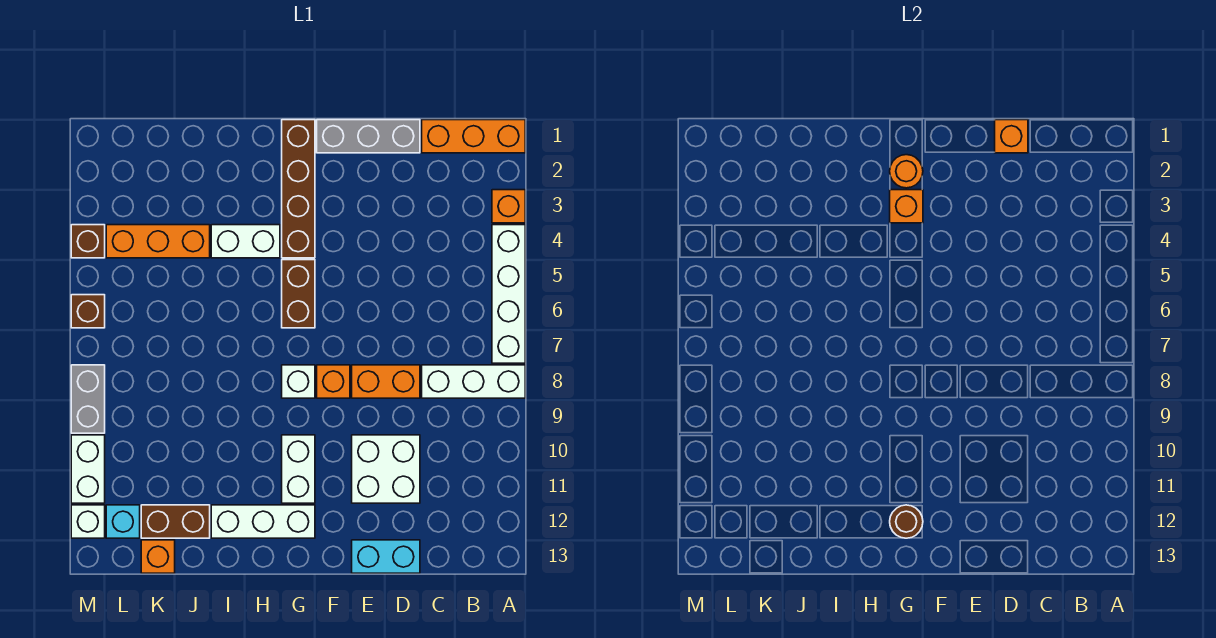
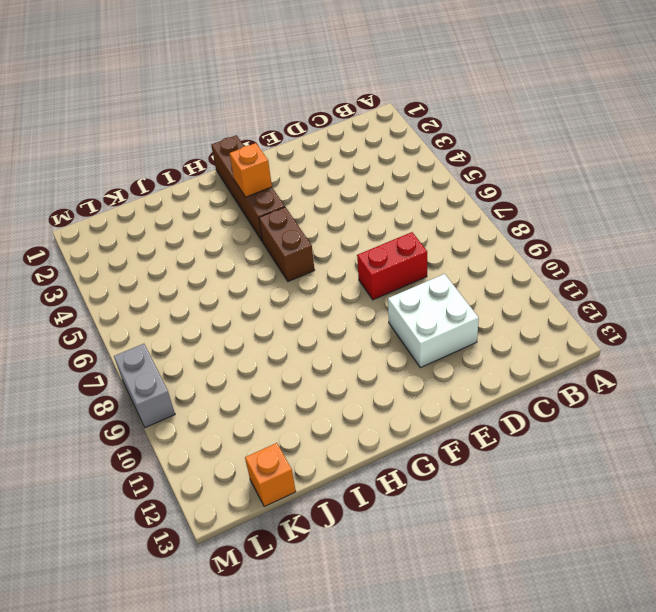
red 1x2 brick [357,232,427,300] -> orange 1x2 brick [352,365,420,398]
none -> orange 1x3 brick [422,120,525,153]
none -> orange 1x1 brick [492,190,525,223]
none -> white 1x4 brick [492,225,525,363]

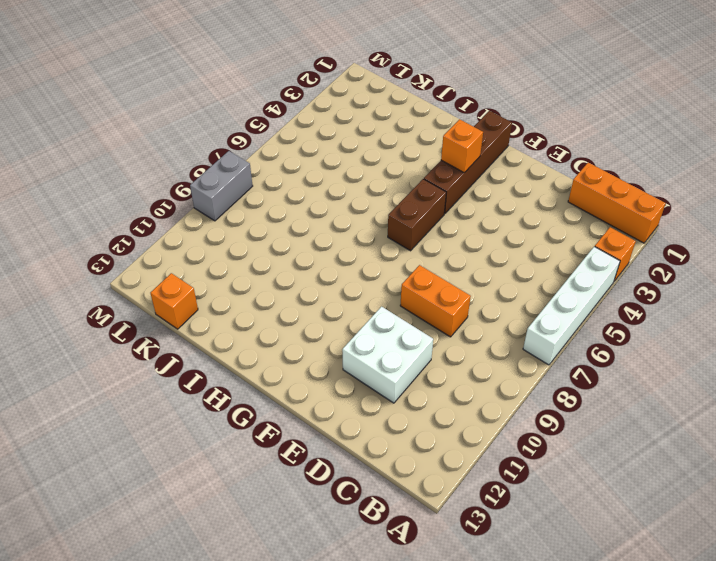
none -> white 1x3 brick [422,365,525,398]
none -> grey 1x3 brick [317,120,420,153]
none -> cyan 1x2 brick [352,540,420,573]

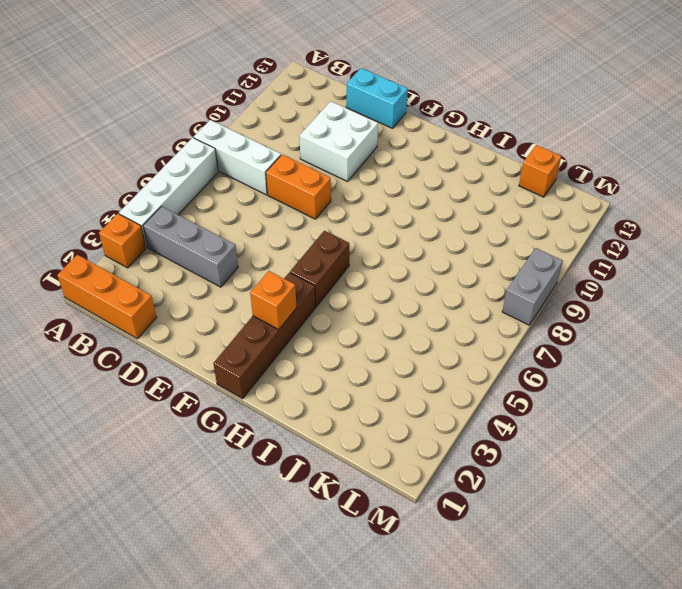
grey 1x3 brick [143,206,238,287] -> grey 1x3 brick moved to [317,120,420,153]
none -> orange 1x1 brick [317,365,350,398]
none -> white 1x1 brick [282,365,315,398]
none -> white 1x2 brick [282,435,315,503]

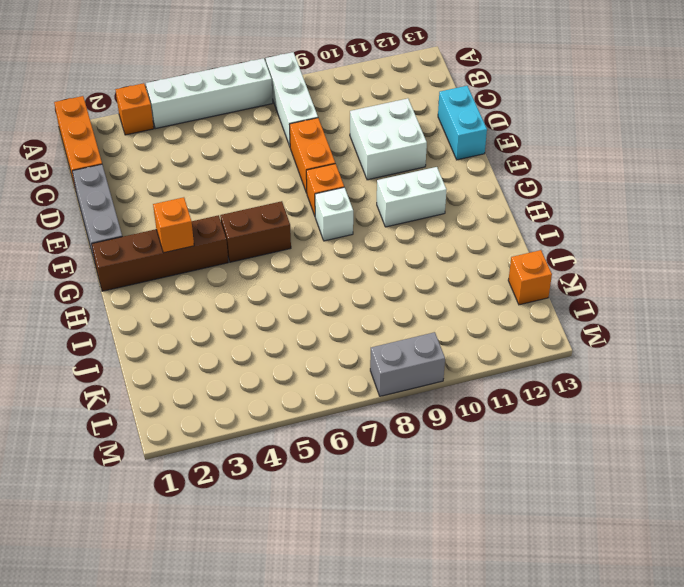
none -> white 1x3 brick [211,505,315,538]
none -> white 1x2 brick [211,225,280,258]
none -> orange 1x3 brick [106,225,210,258]

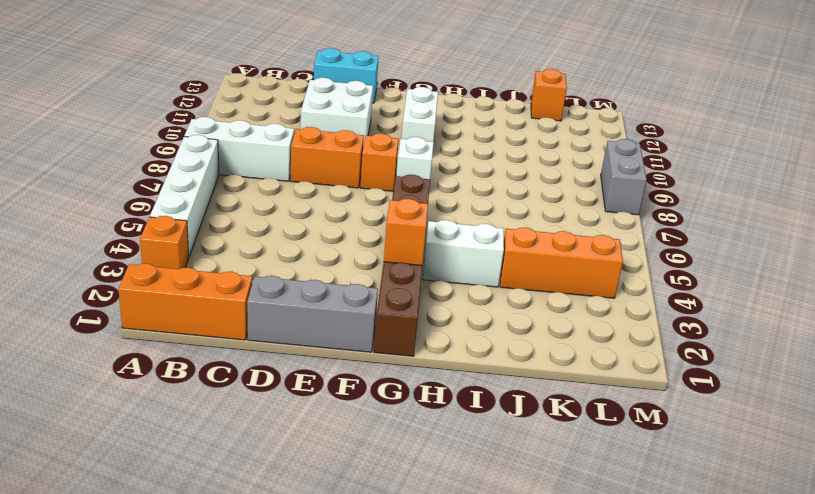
none -> white 1x3 brick [211,505,315,538]
none -> brown 1x2 brick [141,505,210,538]
none -> cyan 1x1 brick [106,505,140,538]

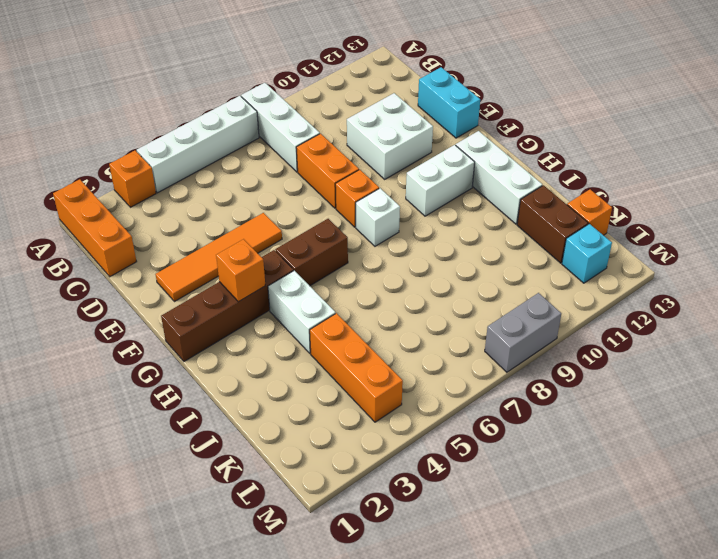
orange 1x4 tile [155,213,282,302] -> none
none -> grey 1x3 brick [317,120,420,153]
none -> brown 1x1 brick [71,225,105,258]
none -> brown 1x1 brick [71,295,105,328]

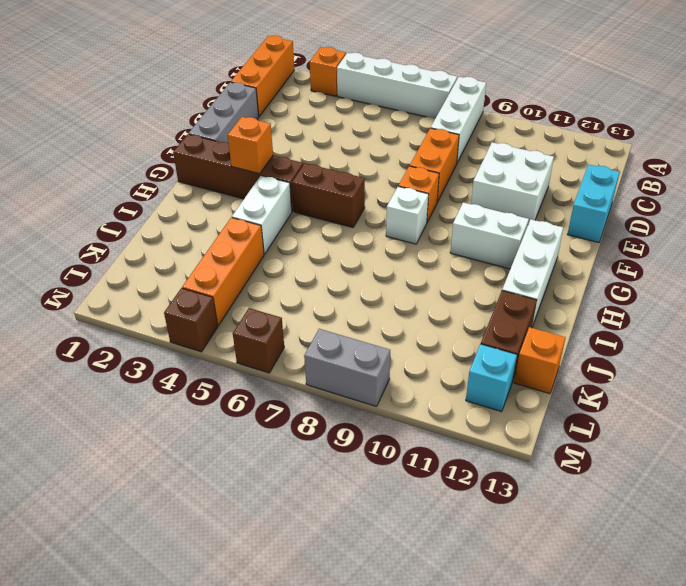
none -> white 1x2 brick [71,435,105,503]
none -> white 1x1 brick [71,505,105,538]
none -> orange 1x1 brick [995,120,1028,153]

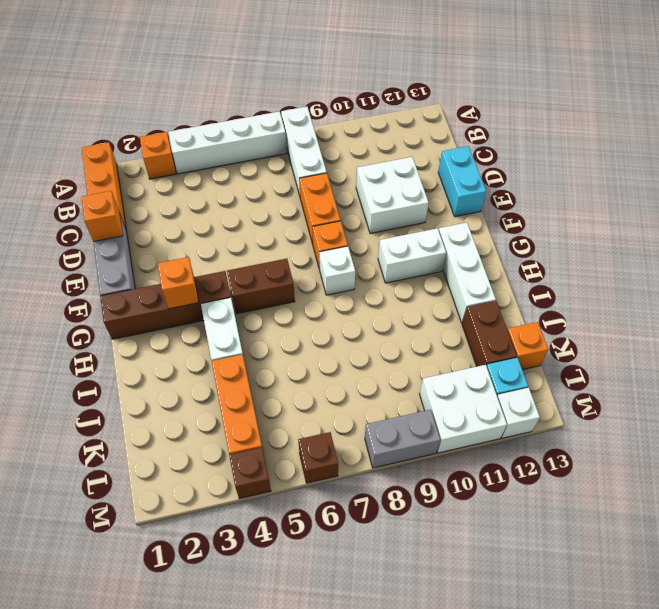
white 2x2 brick [419,365,507,453] -> white 1x2 brick [71,435,105,503]
none -> orange 1x1 round brick [890,155,923,188]
none -> brown 1x1 round brick [890,505,923,538]

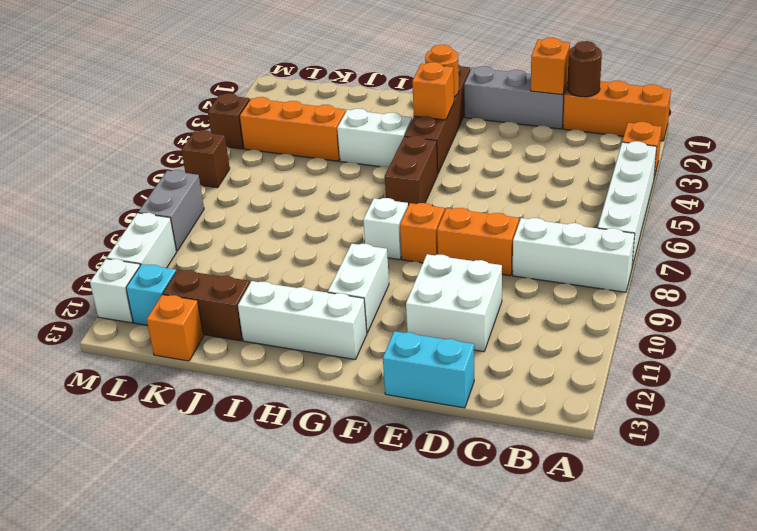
brown 1x1 round brick [567,41,602,97] -> brown 1x1 round brick moved to [890,505,923,538]

